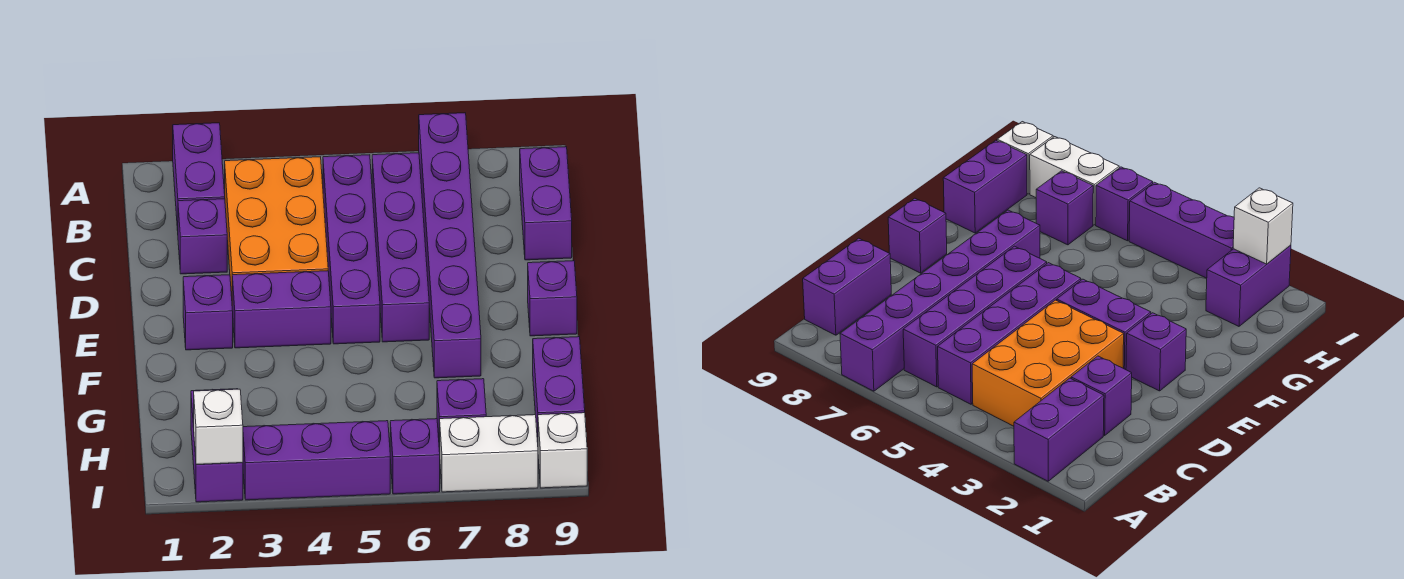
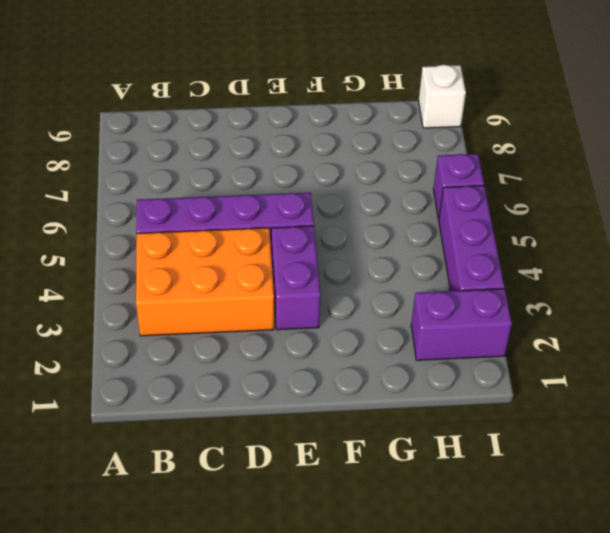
none -> purple 1x2 brick [173,123,225,231]
none -> purple 1x6 brick [419,113,481,378]
none -> purple 1x4 brick [372,153,429,342]

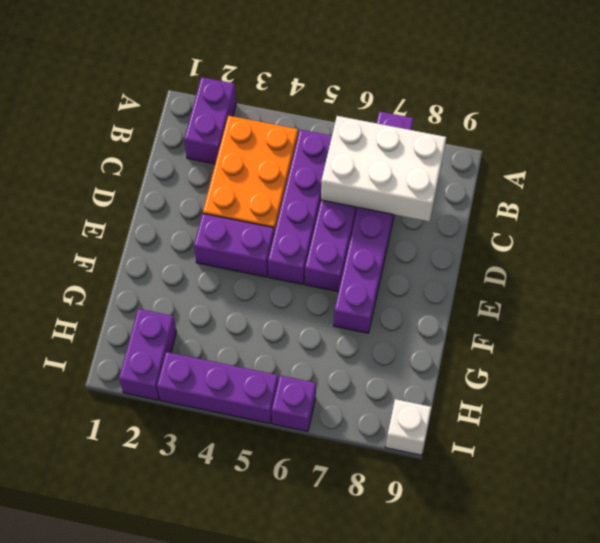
white 2x3 brick [321,116,446,221] -> none
none -> purple 1x2 brick [520,147,572,260]
none -> purple 1x1 brick [178,199,227,274]
none -> purple 1x1 brick [183,275,233,350]

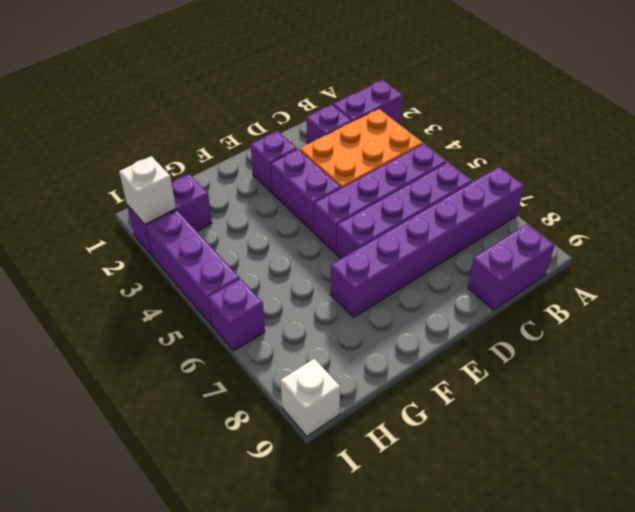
none -> purple 1x1 brick [528,261,577,336]
none -> purple 1x2 brick [533,337,585,442]
none -> purple 1x1 brick [437,379,486,452]

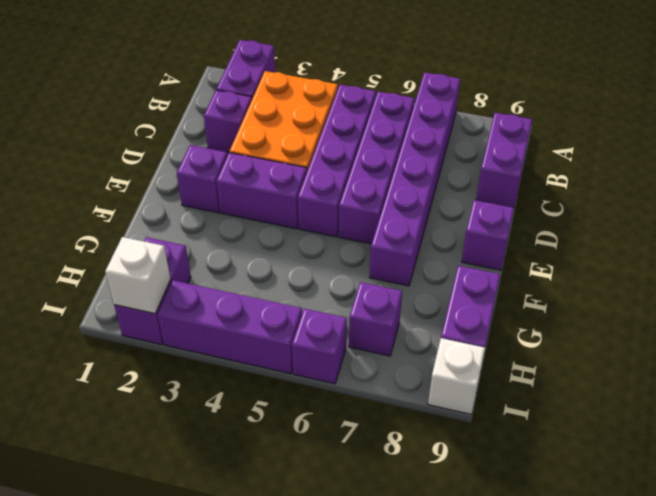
none -> white 1x2 brick [440,415,538,492]

